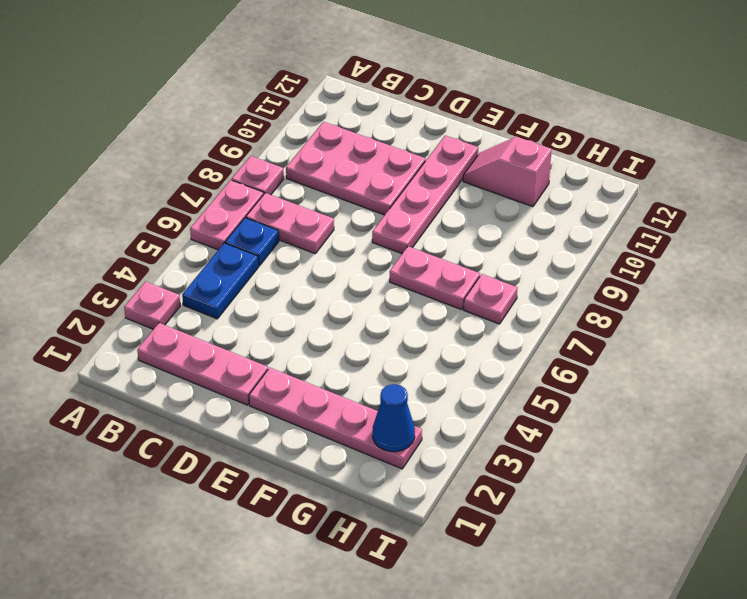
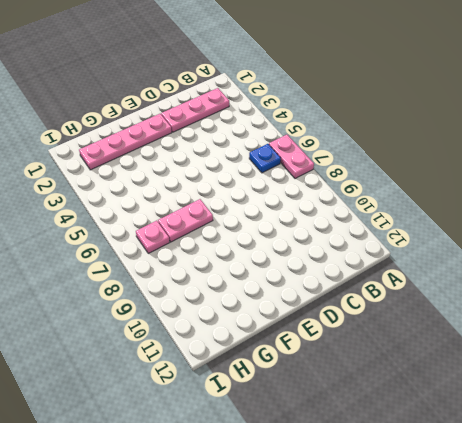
none -> pink 1x1 plate [124,281,180,329]
none -> pink 1x1 plate [232,156,284,195]
none -> blue 1x2 plate [182,243,259,319]

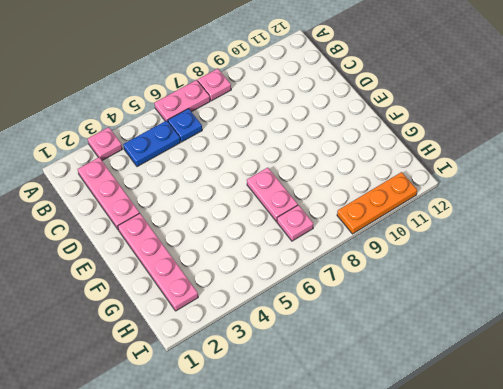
orange 1x3 plate [337,172,417,234] -> none
none -> pink 1x2 plate [246,193,334,254]
none -> pink 2x3 plate [286,122,425,215]
none -> pink 1x4 plate [372,135,478,254]

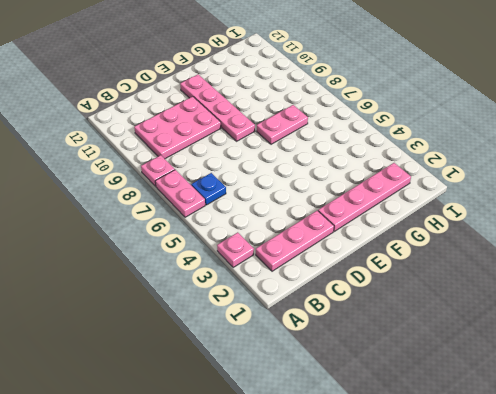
none -> blue 1x2 plate [182,243,259,319]
none -> pink 1x2 plate [246,193,334,254]
none -> pink 1x2 slope [463,137,552,207]

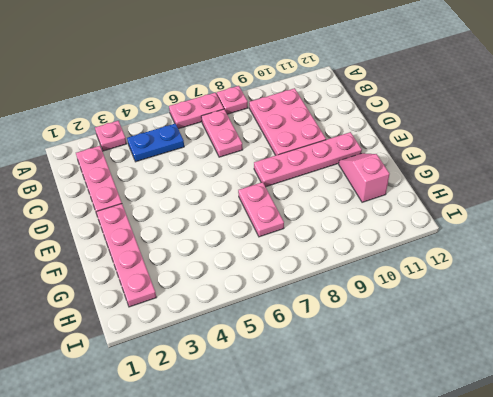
none -> blue 1x1 plate [225,218,279,266]
none -> pink 1x1 plate [464,274,518,324]
none -> blue 1x1 cone [373,384,415,452]

